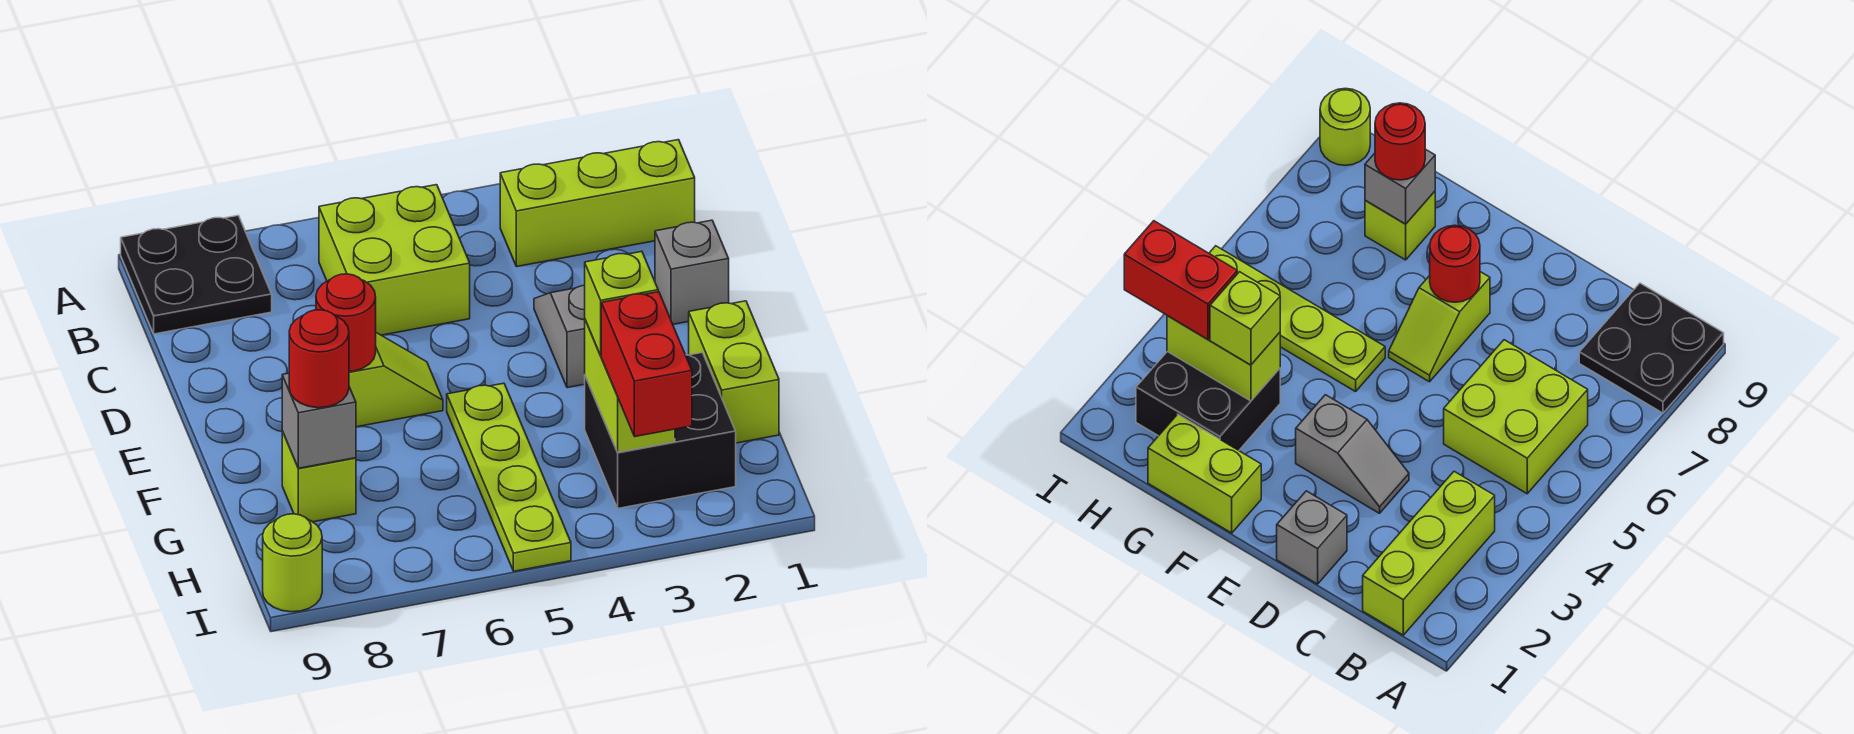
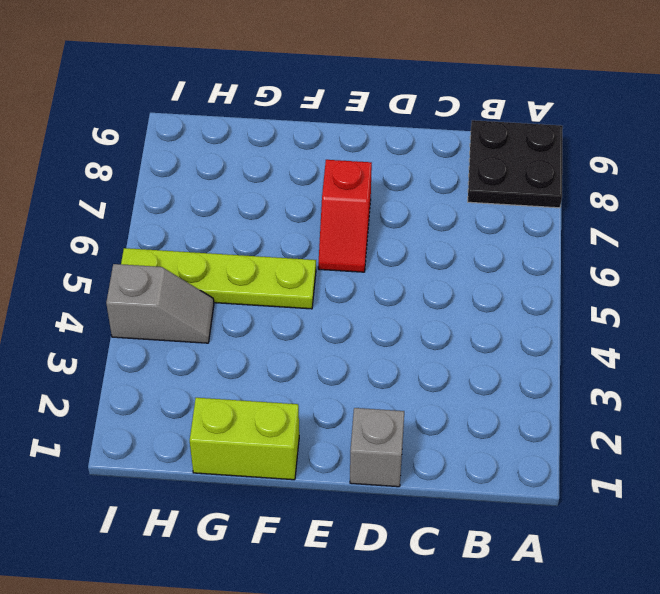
red 1x2 slope [318,160,372,272] -> lime 1x2 slope [349,333,443,427]
grey 1x2 slope [106,264,214,343] -> grey 1x2 slope moved to [534,285,585,388]
none -> lime 1x3 brick [500,140,695,267]
none -> lime 2x2 brick [319,185,470,335]
none -> black 2x2 brick [585,353,736,508]

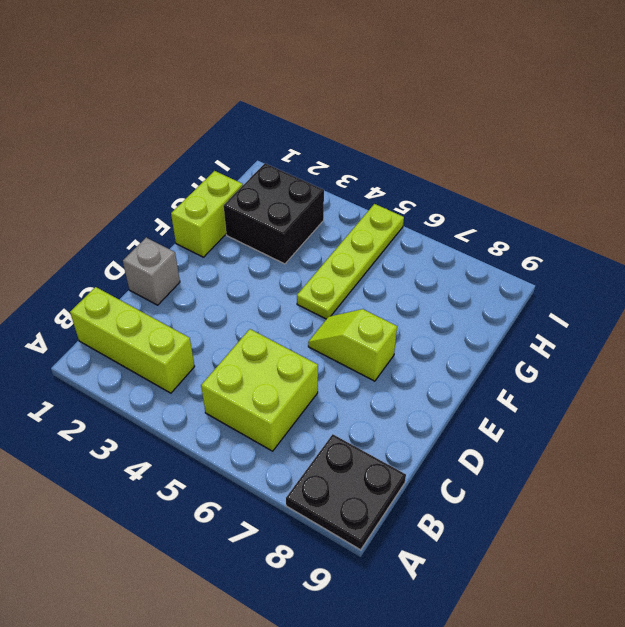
none -> grey 1x2 slope [534,285,585,388]
none -> lime 1x1 brick [282,431,356,522]
none -> lime 1x1 round brick [263,514,322,612]

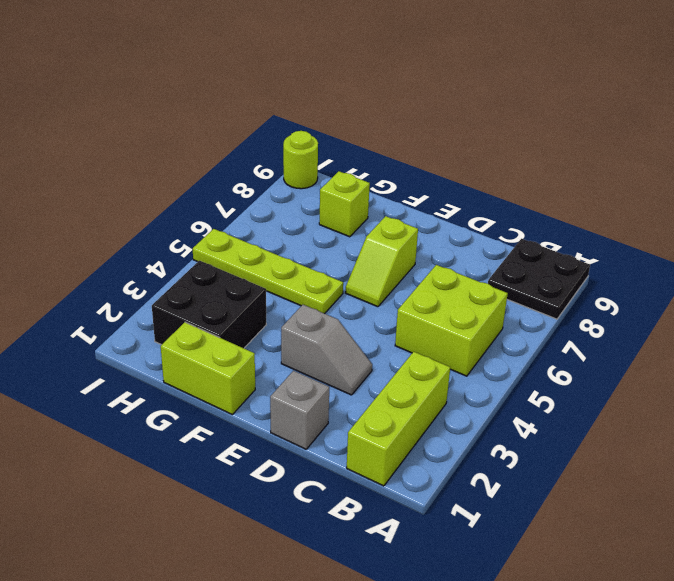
none -> red 1x1 round brick [316,274,376,372]
none -> lime 1x2 brick [585,320,675,452]
none -> grey 1x1 brick [282,373,356,468]

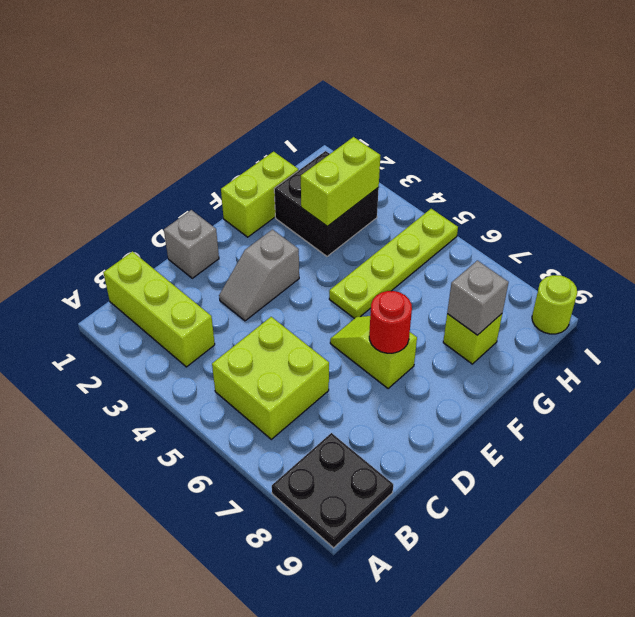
none -> lime 1x1 brick [585,252,658,356]
none -> red 1x1 round brick [289,310,349,408]
none -> red 1x2 brick [601,292,692,437]

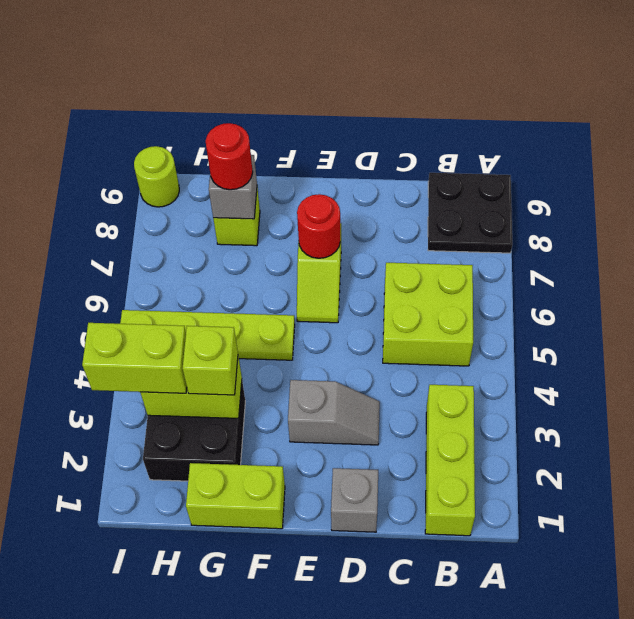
lime 1x2 brick [82,323,187,393] -> red 1x2 brick [601,292,692,437]

